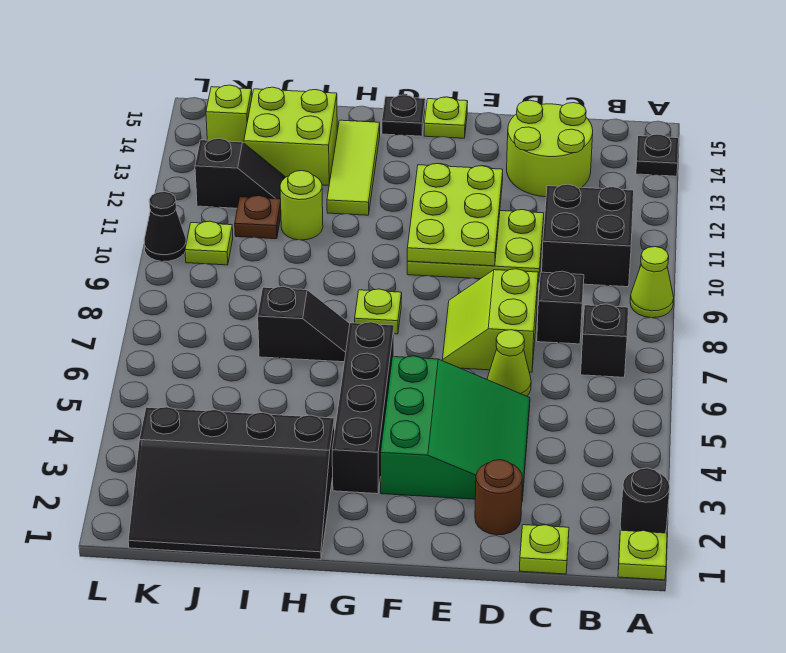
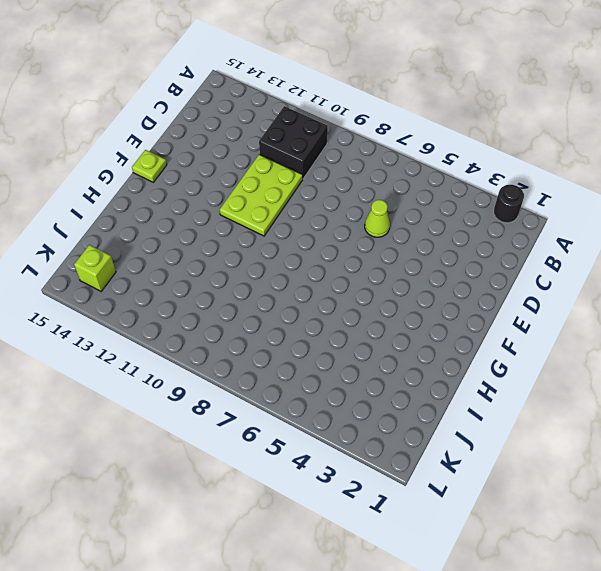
none -> lime 1x1 plate [618,530,667,580]
none -> lime 1x1 cone [630,247,674,318]
none -> black 1x1 plate [636,134,679,176]

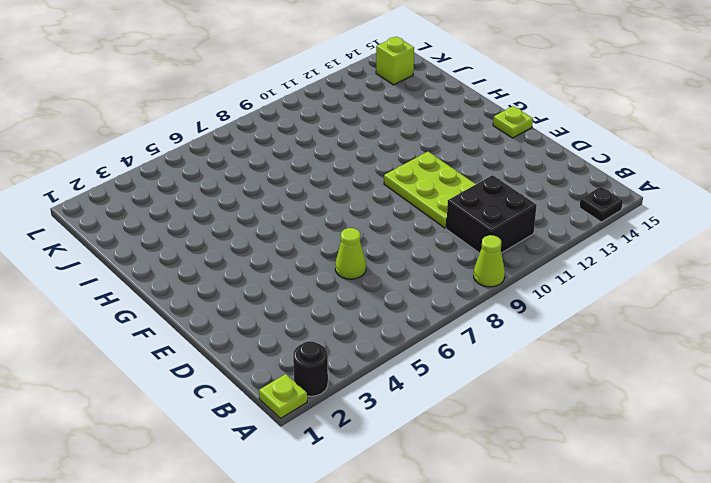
none -> black 1x1 brick [581,304,628,377]
none -> lime 1x1 plate [520,525,569,574]
none -> black 1x1 brick [537,271,584,344]

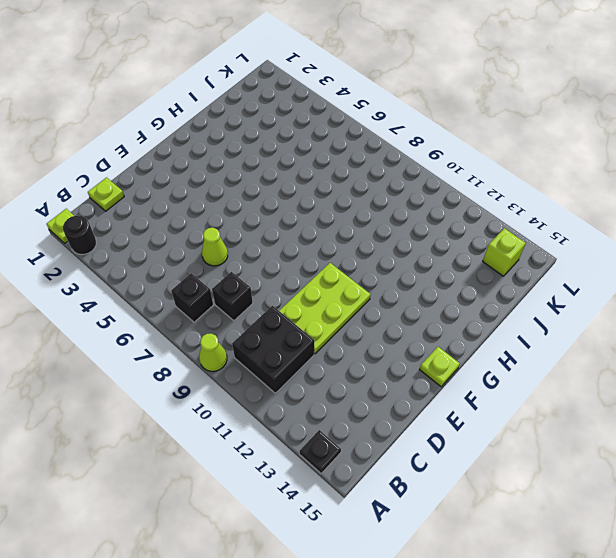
none -> lime 2x2 round brick [507,100,593,197]
none -> brown 1x1 round brick [475,460,523,535]
none -> green 3x3 slope [381,356,530,500]

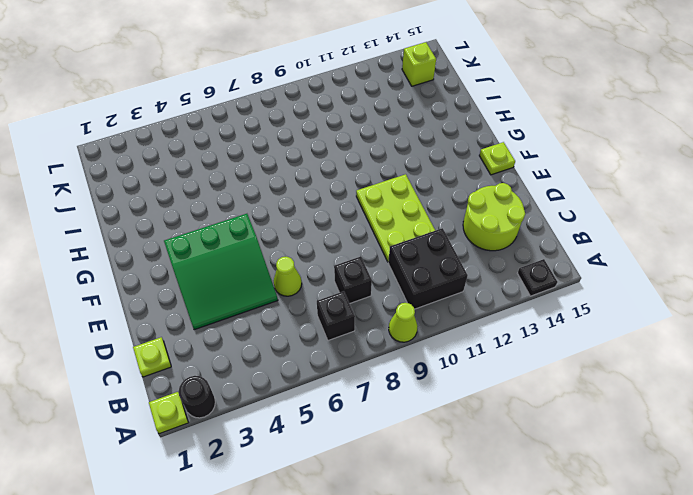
none -> brown 1x1 round brick [475,460,523,535]
none -> lime 2x2 slope [442,269,538,372]
none -> black 1x4 brick [332,322,394,494]

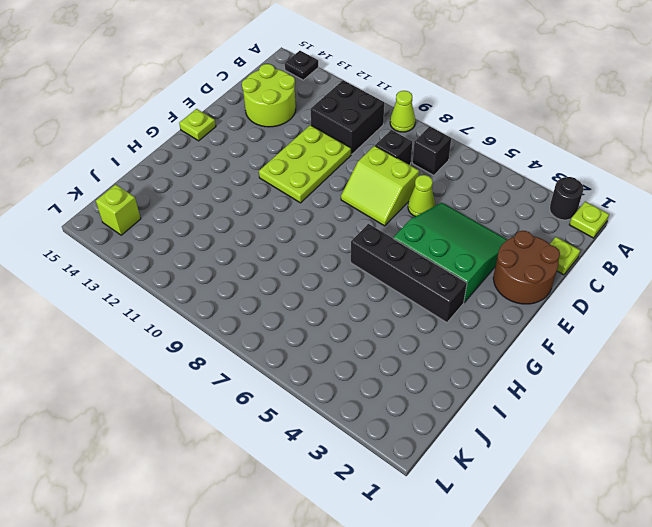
brown 2x2 round brick [493,231,560,304] -> brown 1x1 round brick [475,460,523,535]
none -> lime 1x1 plate [355,289,402,334]
none -> black 1x1 plate [382,95,425,136]
none -> black 3x4 slope [128,407,335,559]

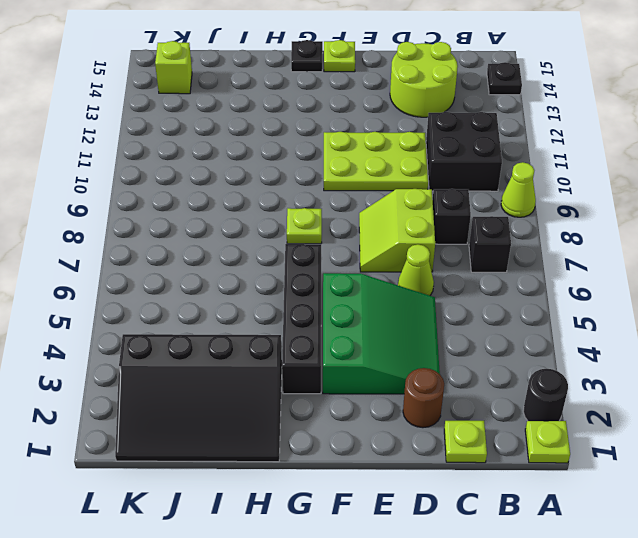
none -> black 1x2 slope [258,286,350,362]
none -> lime 1x3 tile [327,120,380,215]
none -> lime 1x1 round brick [280,171,323,240]

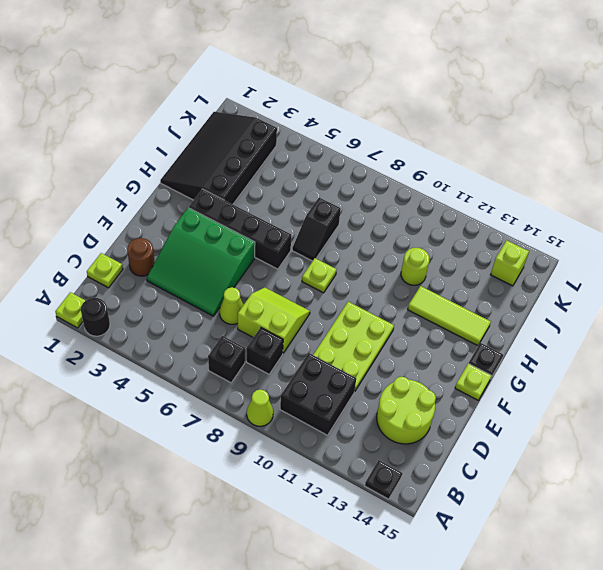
none -> lime 2x2 brick [244,87,337,185]
none -> brown 1x1 plate [235,196,281,239]
none -> black 1x2 slope [195,138,285,208]

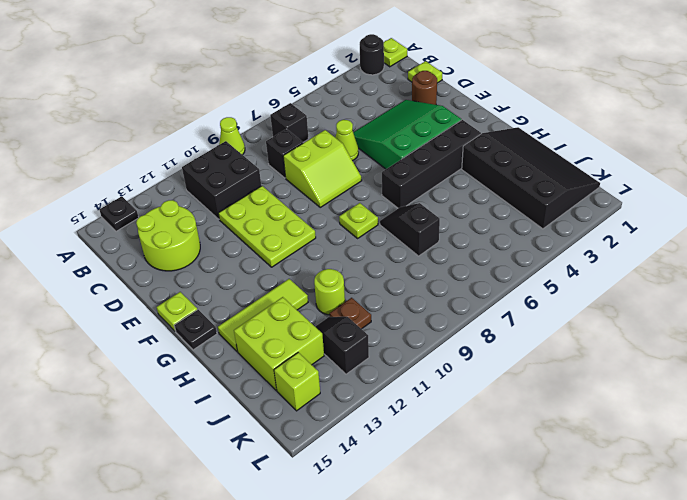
none -> lime 1x1 plate [185,221,233,265]
none -> black 1x1 cone [144,192,186,262]
none -> lime 2x3 plate [407,164,503,266]

